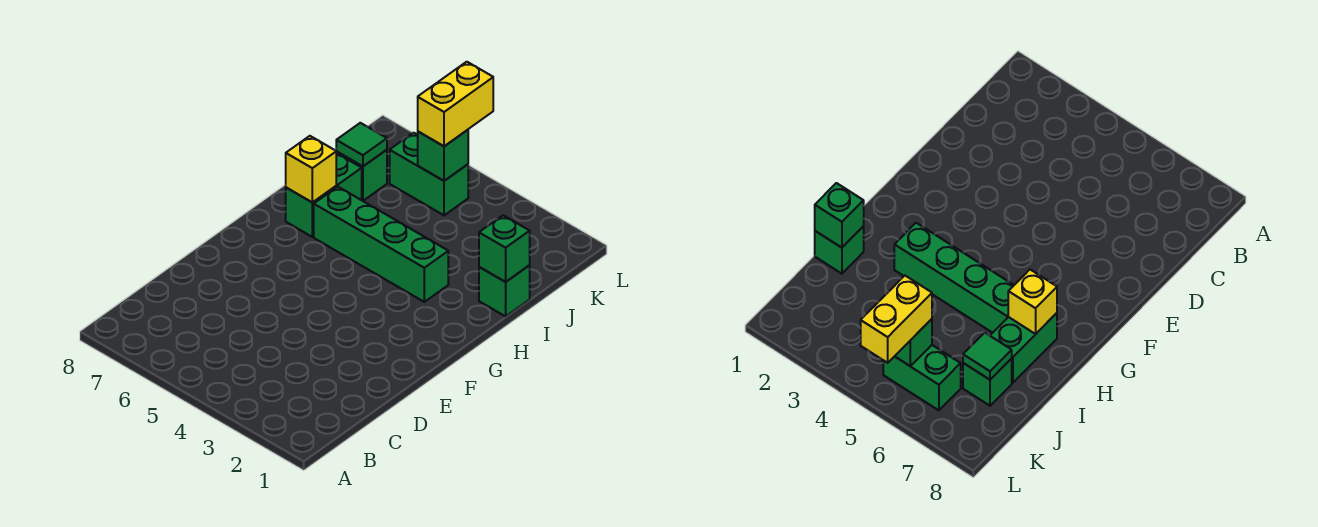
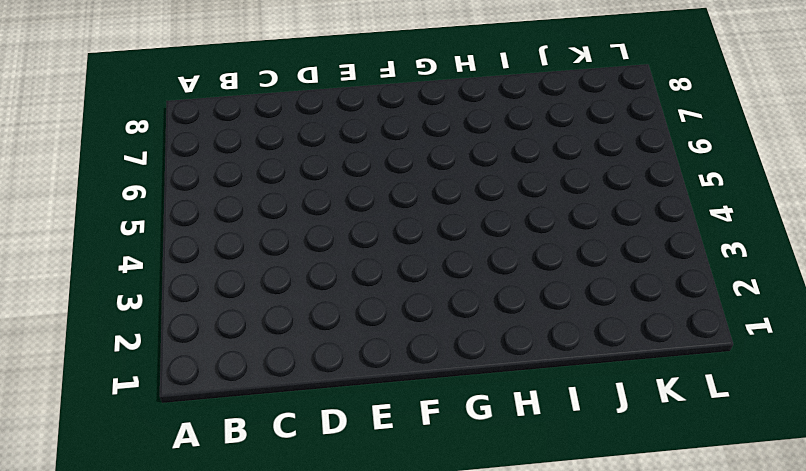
none -> green 1x4 brick [314,187,448,302]
none -> green 1x2 brick [286,153,362,237]

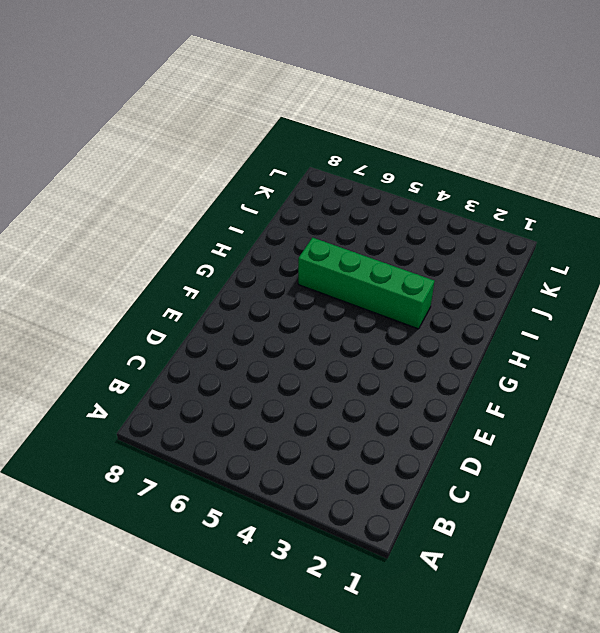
none -> green 1x2 brick [286,153,362,237]
none -> green 1x1 brick [479,265,530,316]

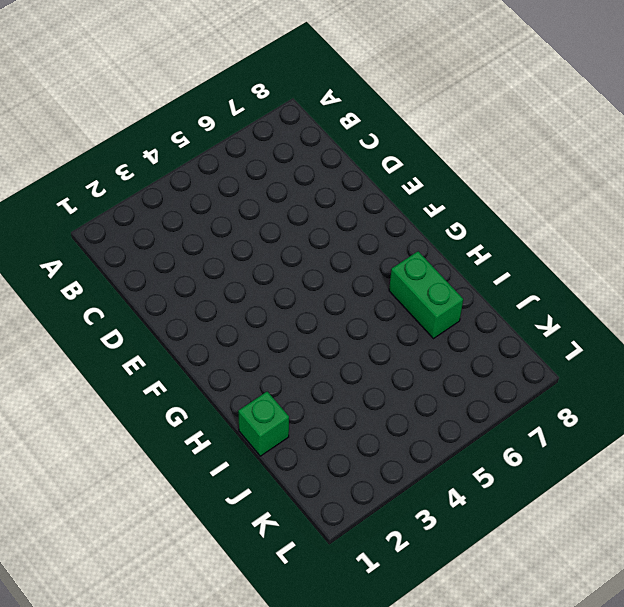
none -> green 1x4 brick [314,187,448,302]
none -> green 1x1 brick [336,150,387,201]

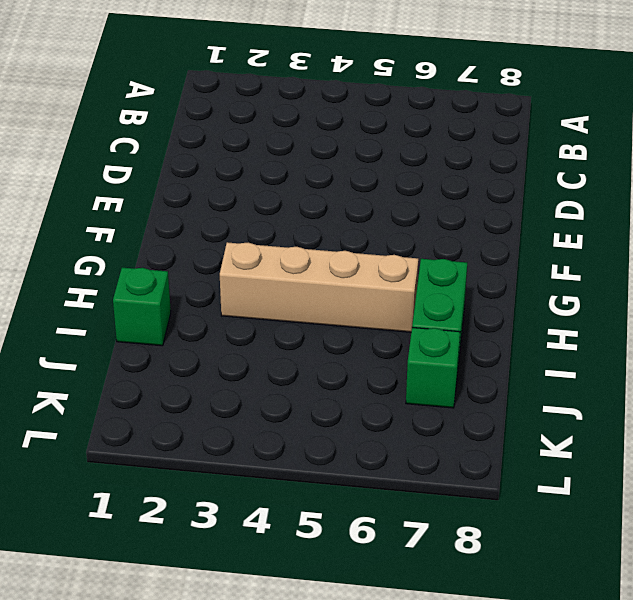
tan 1x4 brick [220,242,418,332] -> green 1x4 brick [314,187,448,302]
none -> green 1x2 brick [390,133,468,215]
none -> yellow 1x1 brick [286,136,336,203]

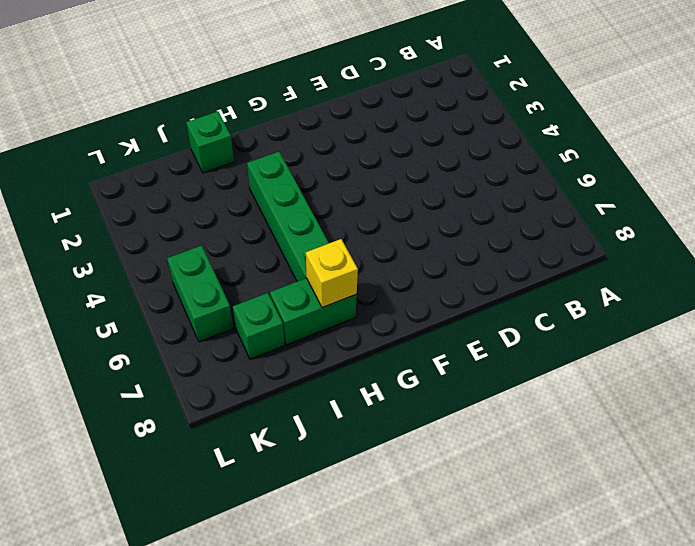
none -> green 1x1 brick [479,215,530,282]
none -> green 1x1 tile [336,123,387,166]

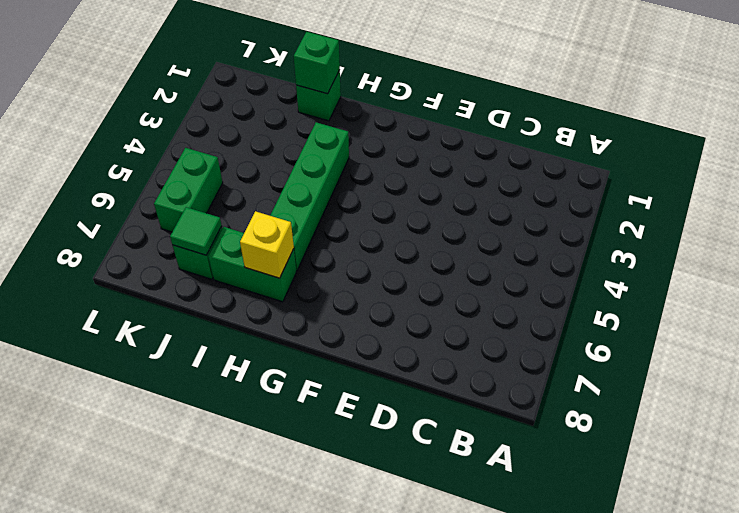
none -> green 1x1 brick [418,130,468,181]
none -> yellow 1x2 brick [418,62,493,146]

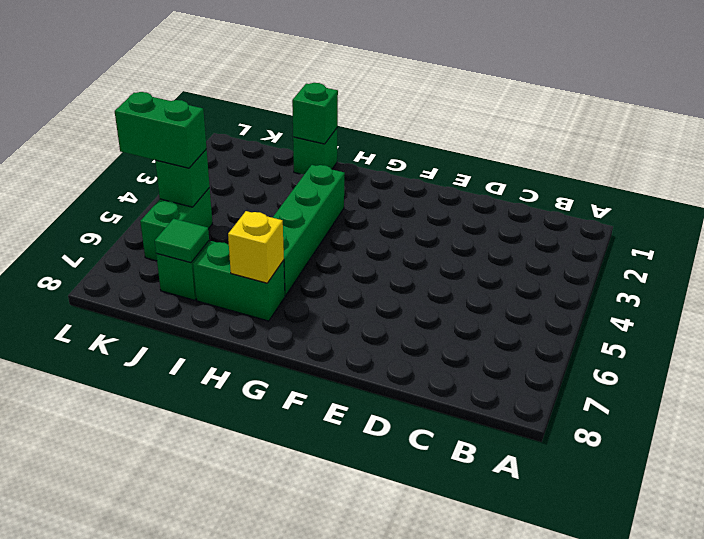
green 1x2 brick [115,92,207,168] -> yellow 1x2 brick [418,62,493,146]

